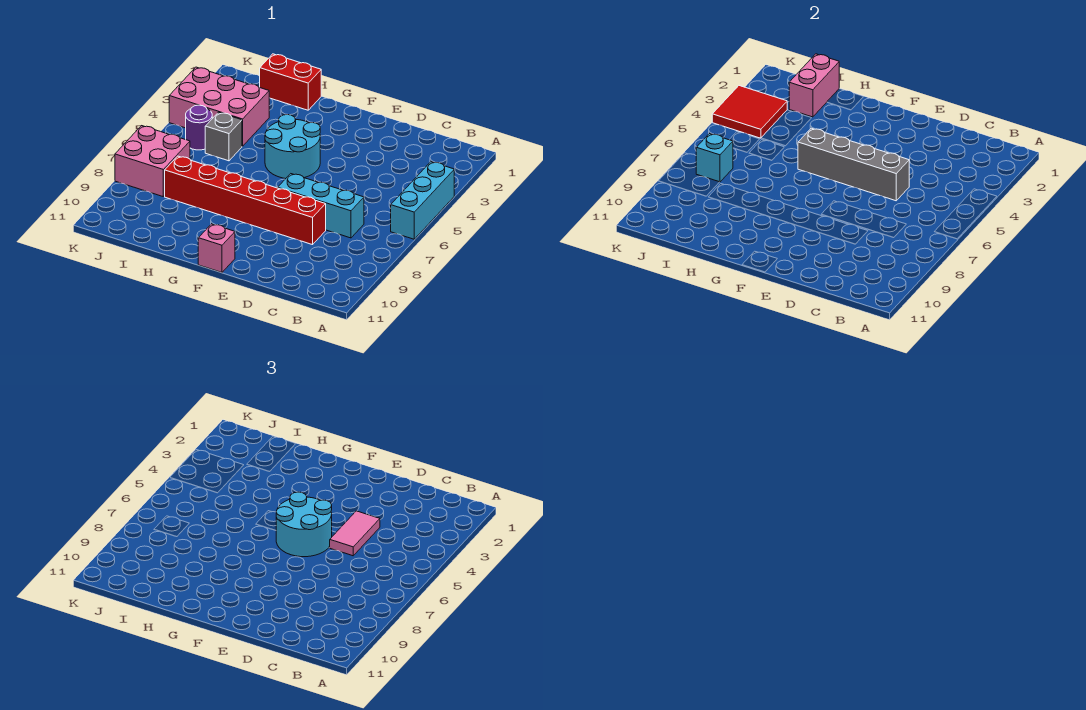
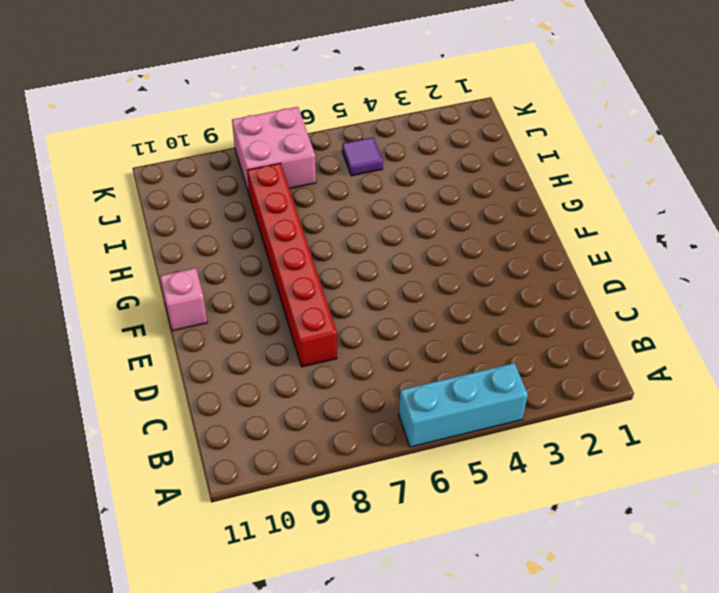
purple 1x1 tile [342,137,383,176] -> purple 1x1 round brick [186,105,212,150]
none -> cyan 1x3 brick [278,174,364,238]
none -> cyan 2x2 round brick [265,115,320,179]
none -> red 1x2 brick [260,54,321,110]

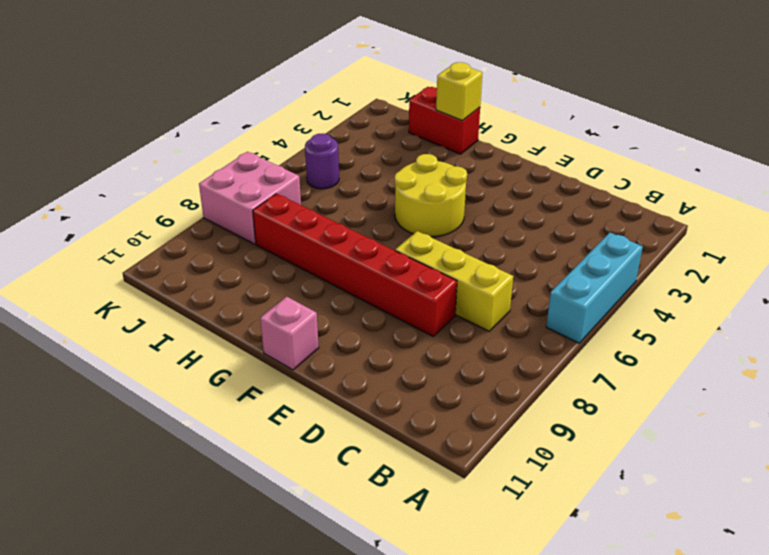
yellow 1x3 brick [395,231,513,331] -> cyan 1x3 brick [278,174,364,238]
yellow 2x2 round brick [395,154,467,237] -> cyan 2x2 round brick [265,115,320,179]
yellow 1x1 brick [436,62,482,121] -> none
none -> pink 2x3 brick [169,67,269,146]
none -> grey 1x1 brick [205,112,242,161]
none -> grey 1x4 brick [798,128,909,201]

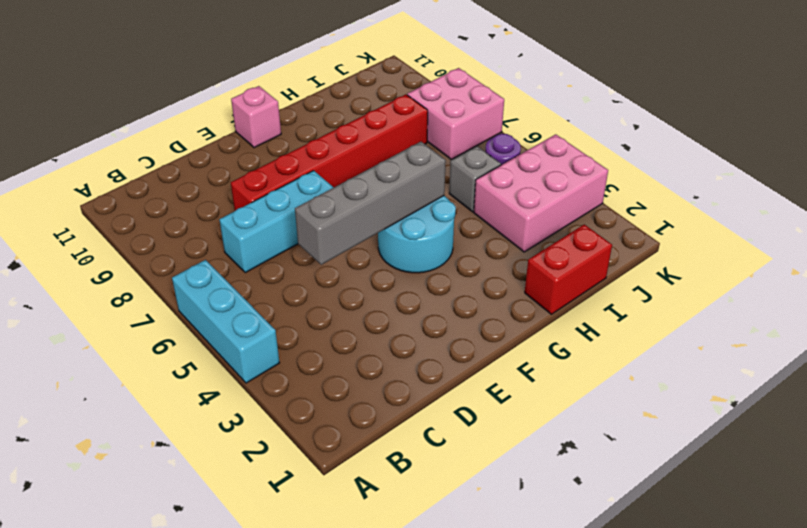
none -> pink 1x2 brick [789,54,839,117]
none -> red 2x2 tile [712,86,787,138]
none -> cyan 1x1 brick [696,134,733,182]

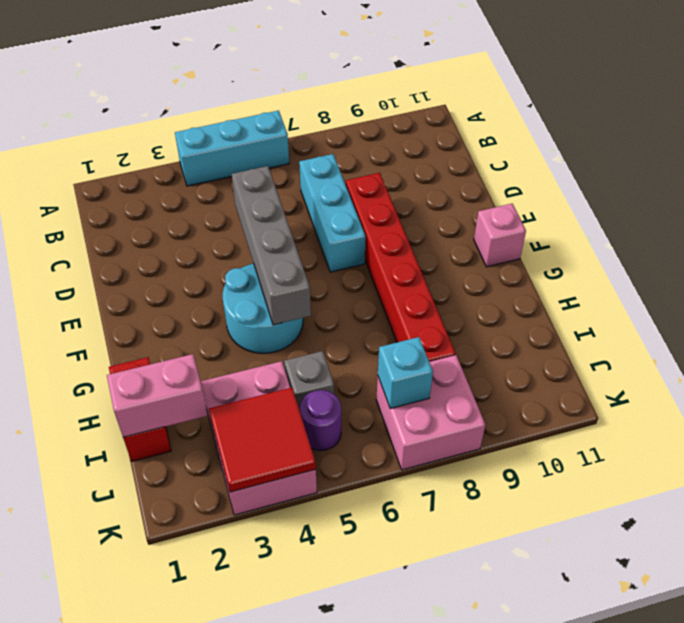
none -> pink 1x2 tile [330,511,380,556]
none -> cyan 2x2 round brick [276,492,332,557]

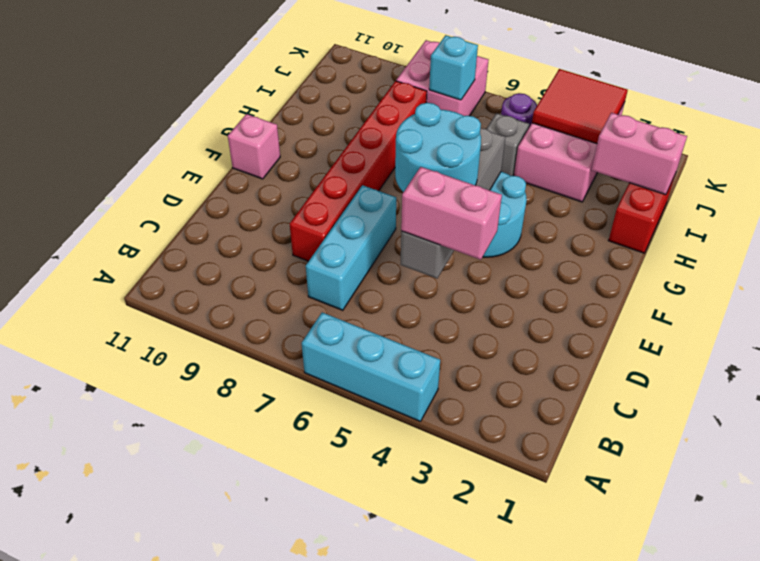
pink 1x2 brick [401,167,502,260] -> pink 1x2 tile [330,511,380,556]

